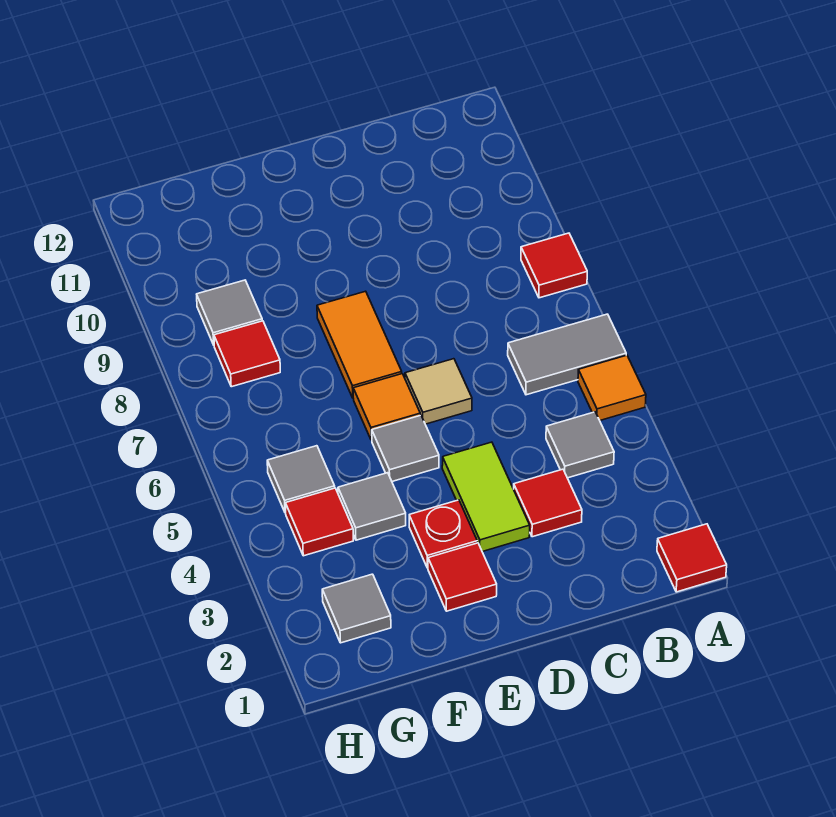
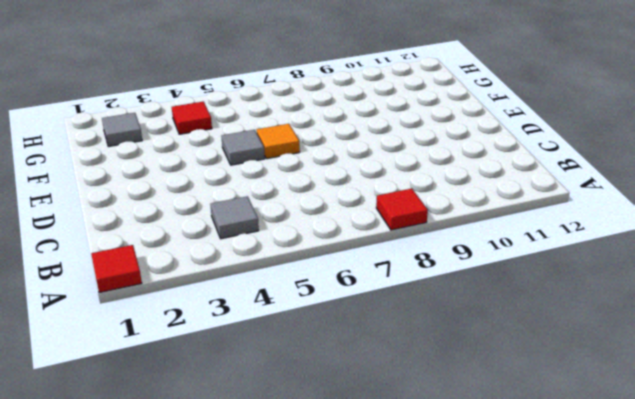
none -> orange 1x1 tile [578,355,646,420]
none -> grey 1x2 tile [508,314,626,395]
none -> red 1x1 tile [514,469,582,537]

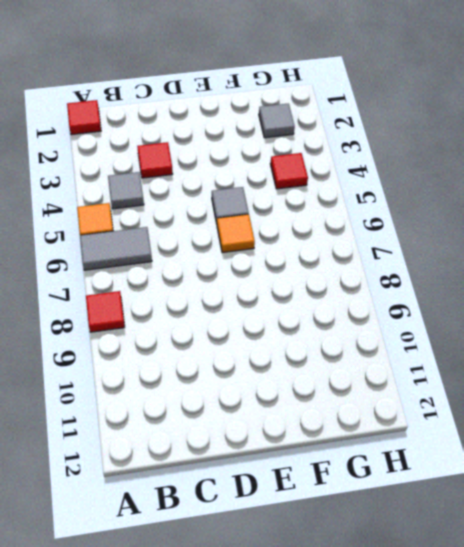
none -> lime 1x2 tile [442,442,530,552]
none -> tan 1x1 tile [405,359,472,424]
none -> red 1x1 tile [428,543,497,611]

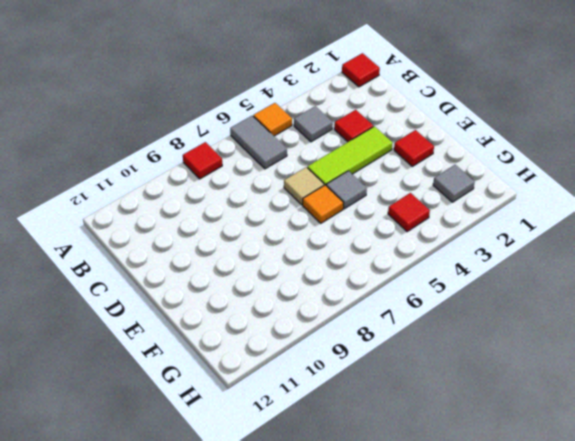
lime 1x3 tile [307,126,393,185] -> lime 1x2 tile [442,442,530,552]
none -> red 1x1 plate [409,500,477,568]
none -> orange 1x2 tile [317,291,402,398]
none -> grey 1x1 tile [338,473,406,540]

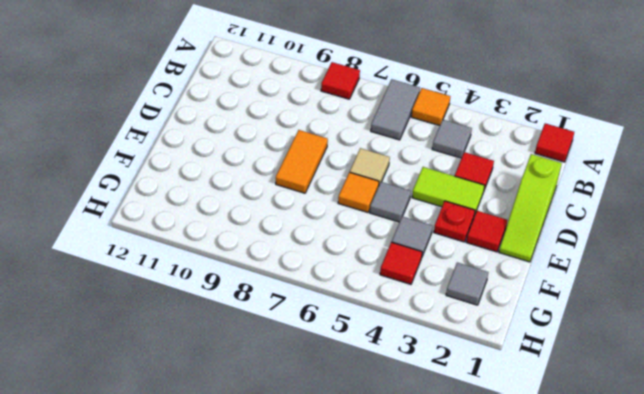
lime 1x3 slope [499,154,562,262] -> none
orange 1x2 tile [276,130,328,193] -> orange 1x2 tile turned to [317,291,402,398]
none -> grey 1x1 tile [267,446,335,513]
none -> red 1x1 tile [214,321,280,387]
none -> grey 1x1 tile [197,280,262,345]

